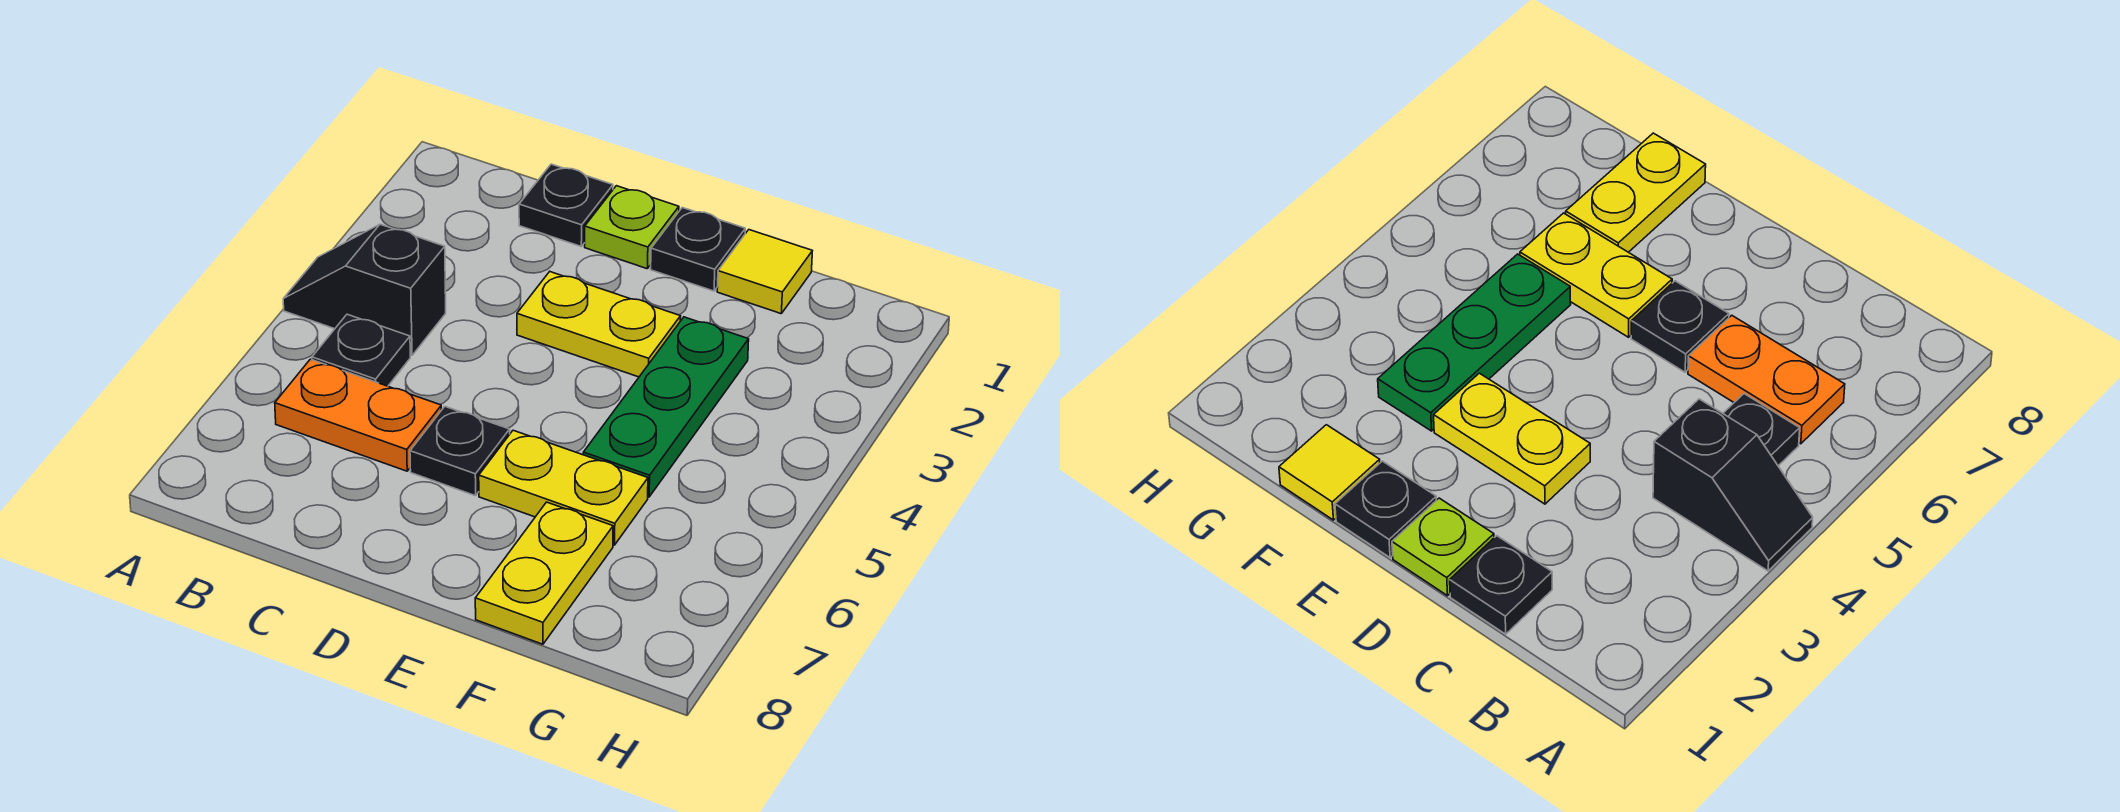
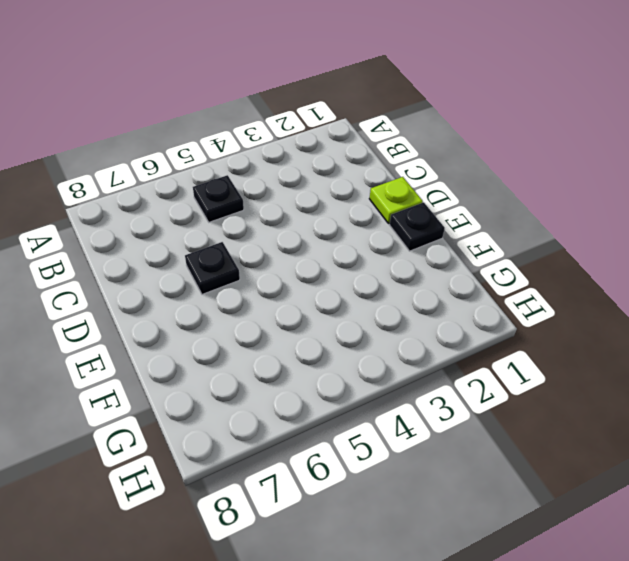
none -> black 1x2 slope [283,224,446,355]
none -> orange 1x2 plate [275,359,441,471]
none -> black 1x1 plate [519,164,613,246]

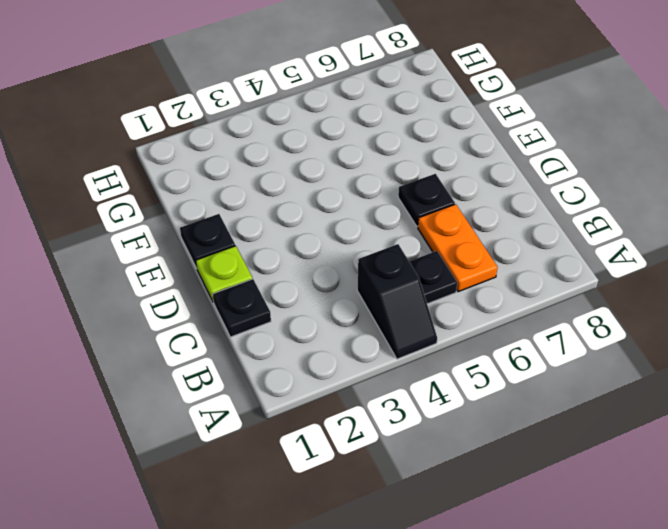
none -> yellow 1x2 plate [517,272,681,377]
none -> yellow 1x2 plate [479,430,648,545]
none -> yellow 1x1 tile [717,230,812,314]

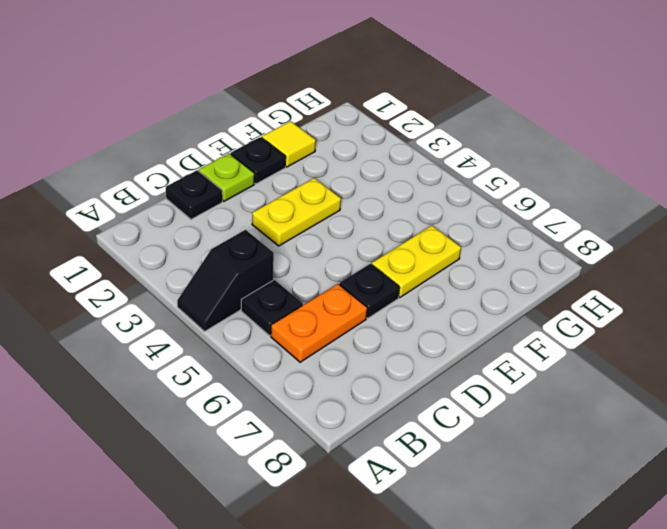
none -> green 1x3 plate [583,317,749,497]
none -> yellow 1x2 plate [475,502,613,644]

